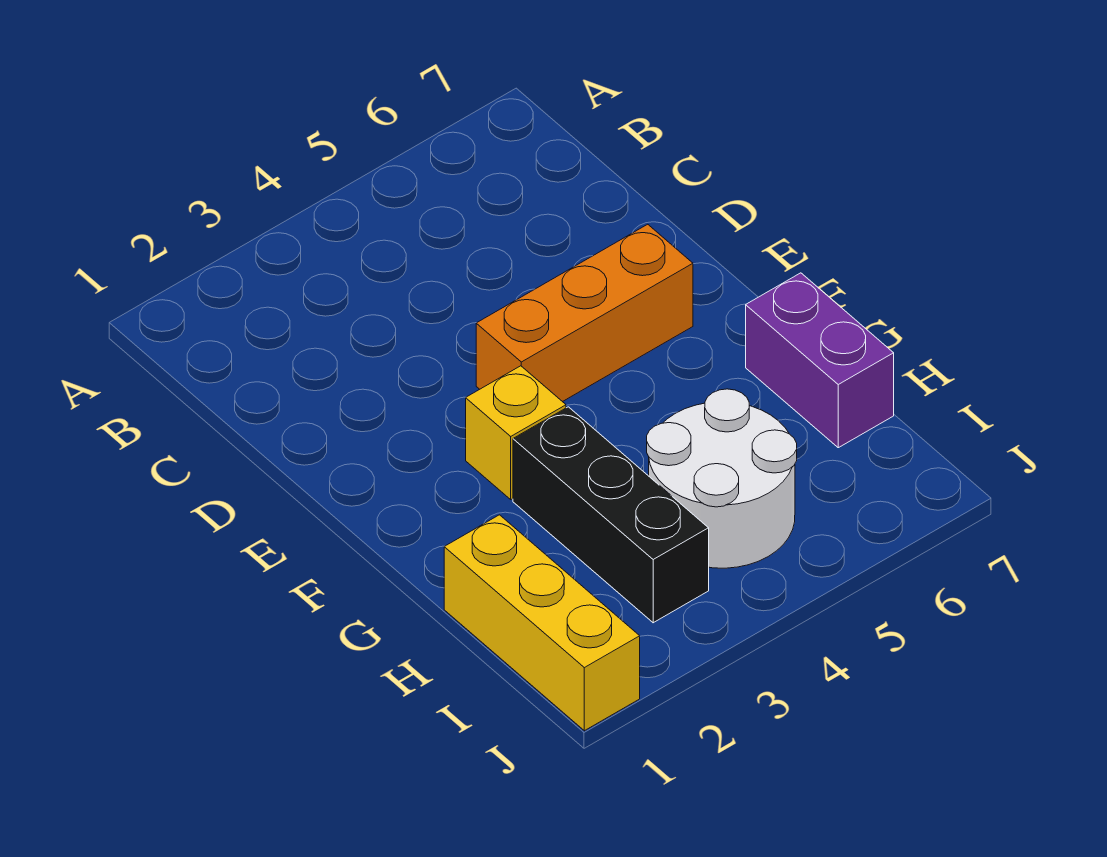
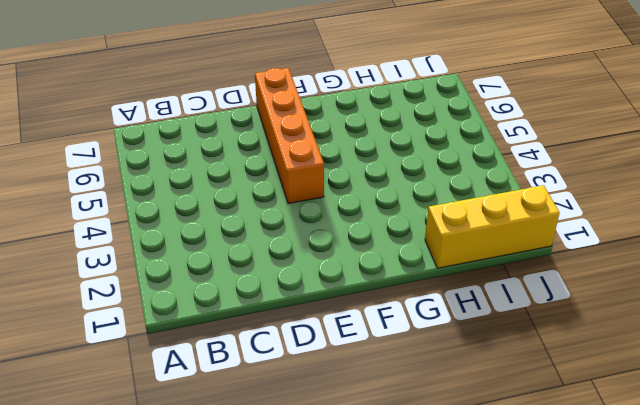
orange 1x4 brick [255,68,324,204] -> orange 1x3 brick [476,224,693,402]
none -> yellow 1x1 brick [466,366,566,499]
none -> black 1x3 brick [513,407,709,623]

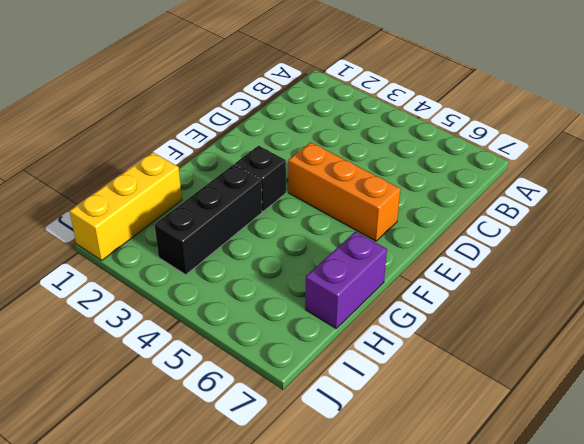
black 1x1 brick [235,146,286,211] -> yellow 1x1 brick [466,366,566,499]
none -> white 2x2 round brick [647,389,797,568]

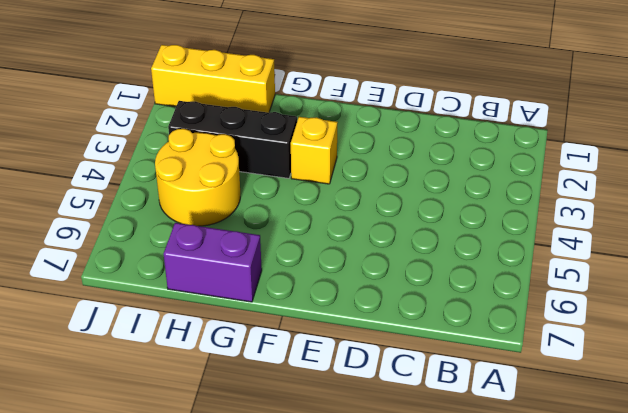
yellow 2x2 round brick [155,129,240,226] -> white 2x2 round brick [647,389,797,568]
none -> orange 1x3 brick [476,224,693,402]

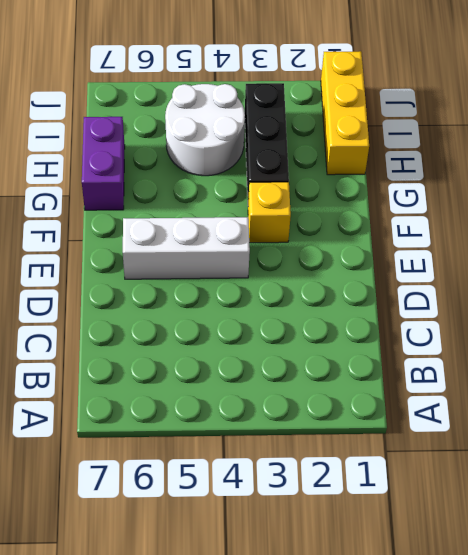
white 1x3 brick [123,217,250,279] -> orange 1x3 brick [476,224,693,402]

